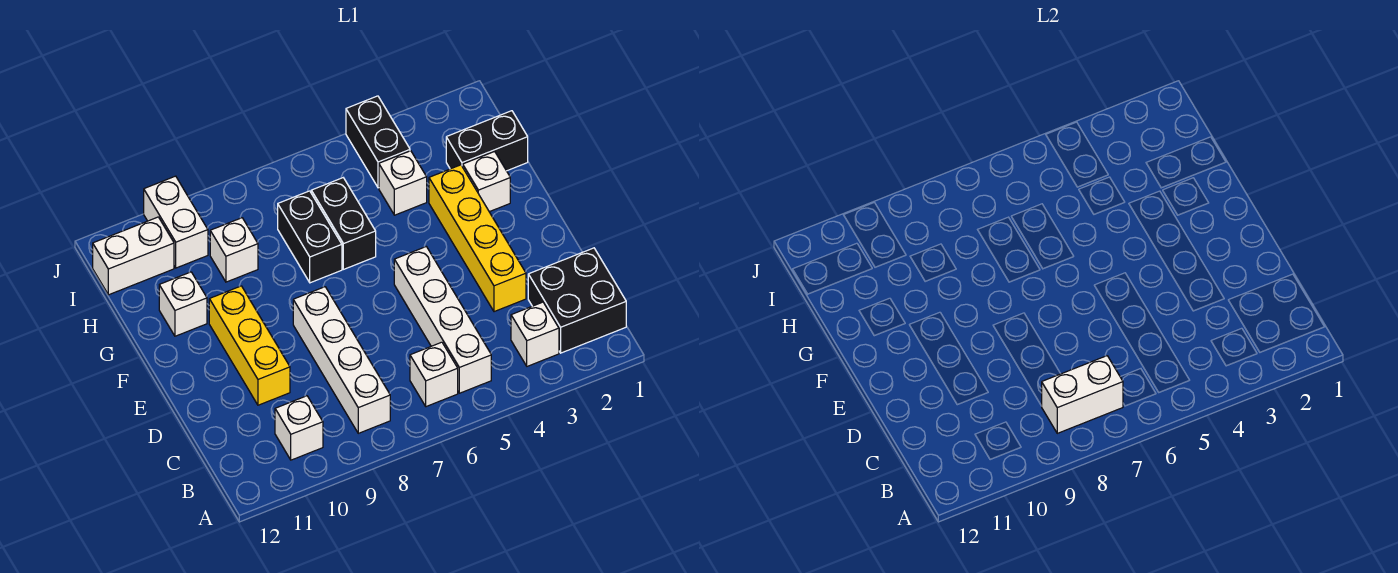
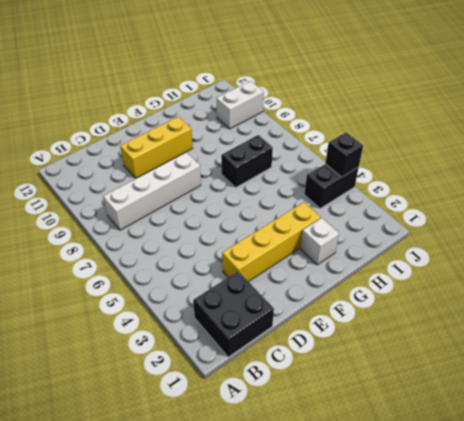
black 1x1 brick [325,132,363,177] -> none
none -> white 1x1 brick [511,302,559,366]
none -> white 1x4 brick [394,247,491,393]
none -> white 1x1 brick [410,342,458,407]

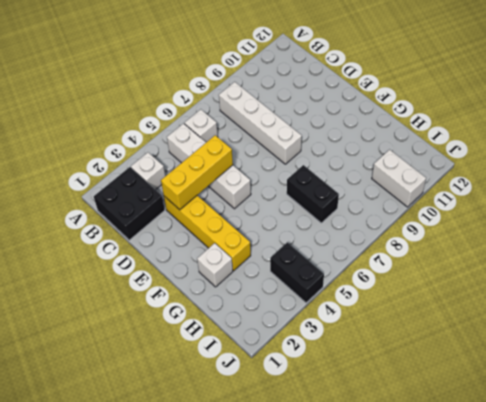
yellow 1x3 brick [161,135,233,210] -> yellow 1x3 brick turned to [209,286,290,405]
none -> white 1x1 brick [275,396,323,460]
none -> black 1x2 brick [311,178,376,269]
none -> white 1x1 brick [159,272,207,336]

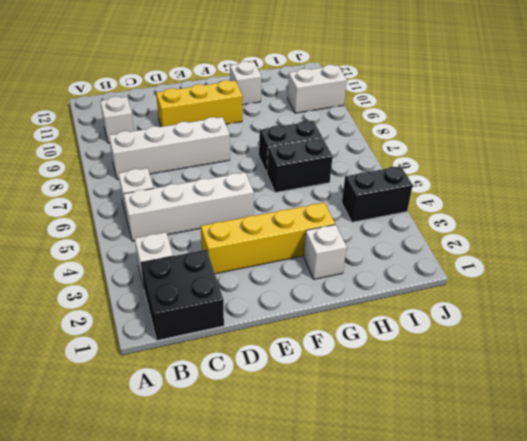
none -> black 1x2 brick [446,111,528,171]
none -> white 1x1 brick [379,151,427,215]
none -> white 1x1 brick [210,218,258,282]

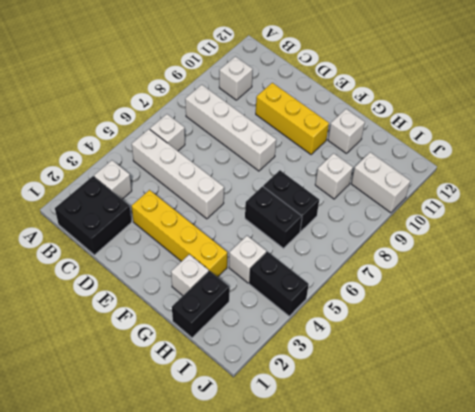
none -> white 1x2 brick [93,217,174,295]
none -> white 1x2 brick [1042,356,1123,433]

